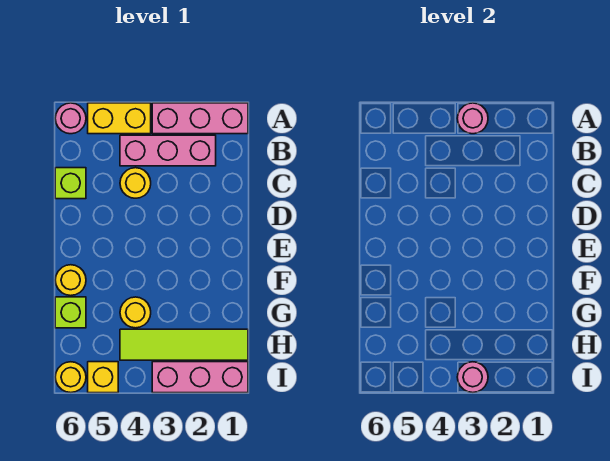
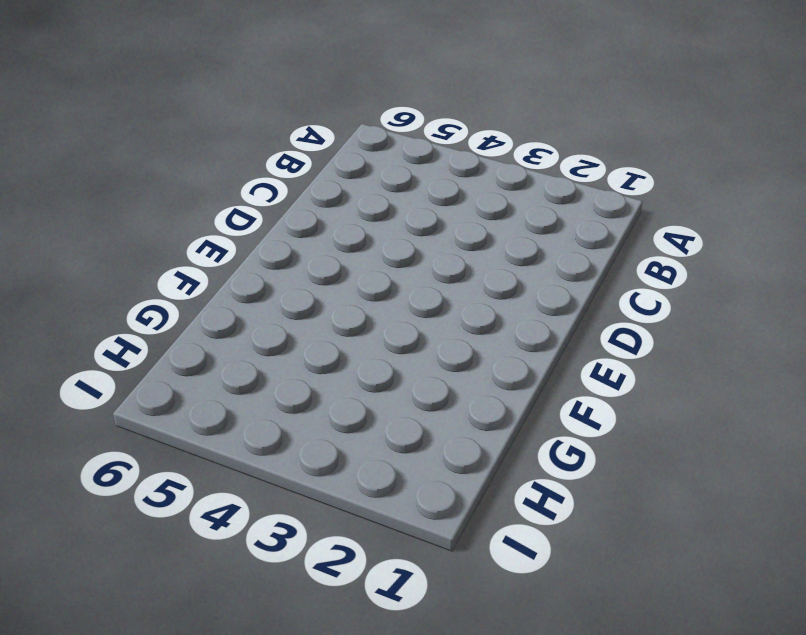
none -> pink 1x3 brick [152,103,248,134]
none -> yellow 1x2 brick [88,103,151,134]
none -> pink 1x1 round brick [55,103,86,134]

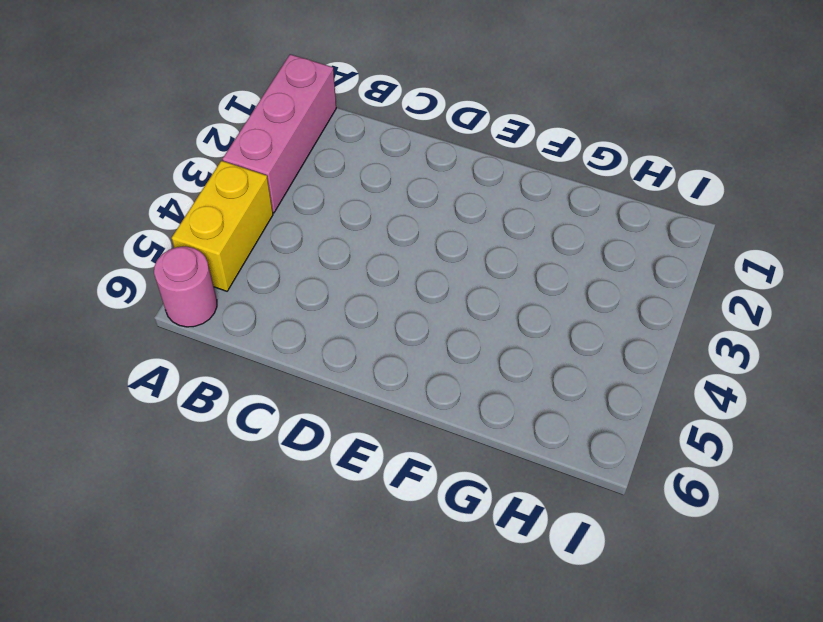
none -> pink 1x3 brick [120,135,216,166]
none -> yellow 1x1 round brick [120,168,151,198]
none -> lime 1x1 brick [55,168,86,199]

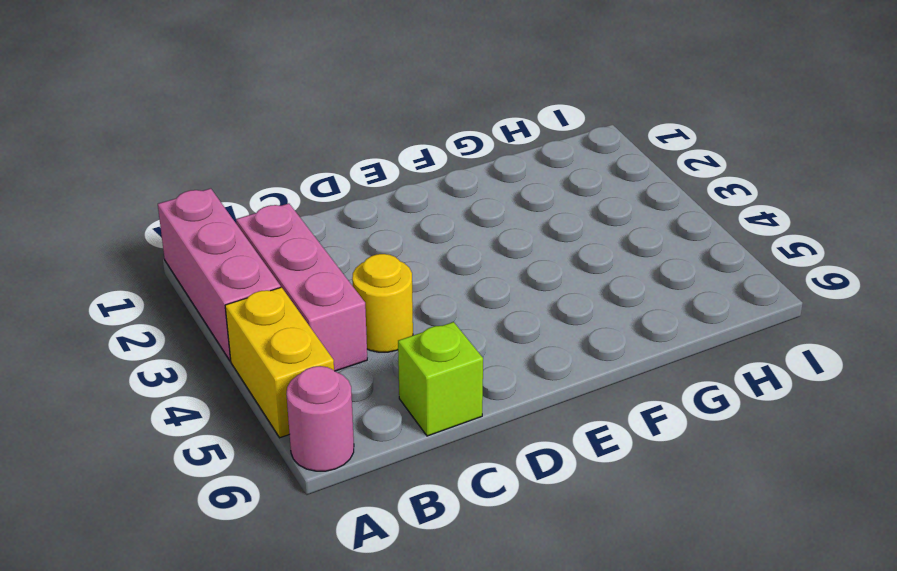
none -> yellow 1x1 round brick [55,265,86,296]
none -> yellow 1x1 round brick [120,297,151,328]
none -> lime 1x1 brick [55,297,86,328]

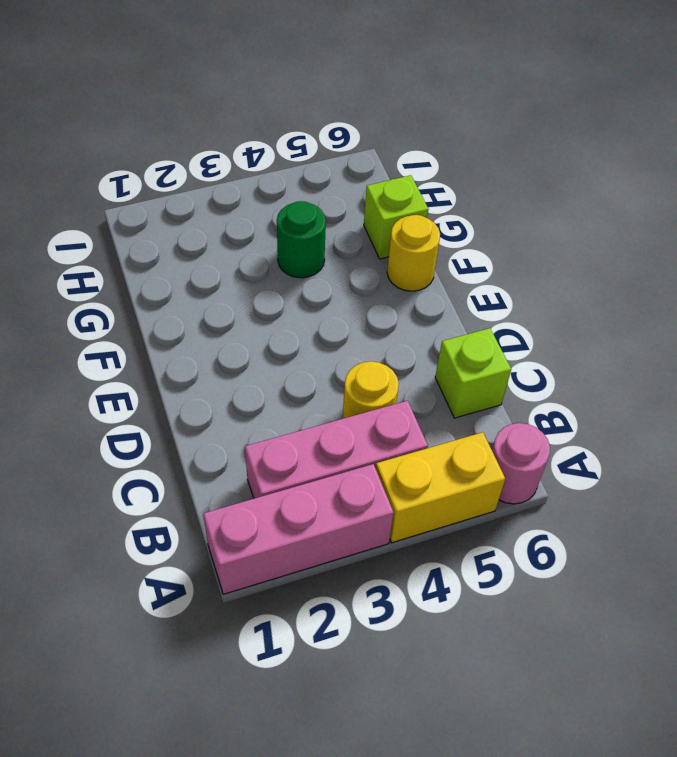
green 1x1 round brick [277,201,326,278] -> yellow 1x1 round brick [120,297,151,328]
none -> lime 1x4 tile [120,329,248,360]
none -> pink 1x3 brick [152,362,248,393]
none -> yellow 1x1 brick [88,362,118,393]

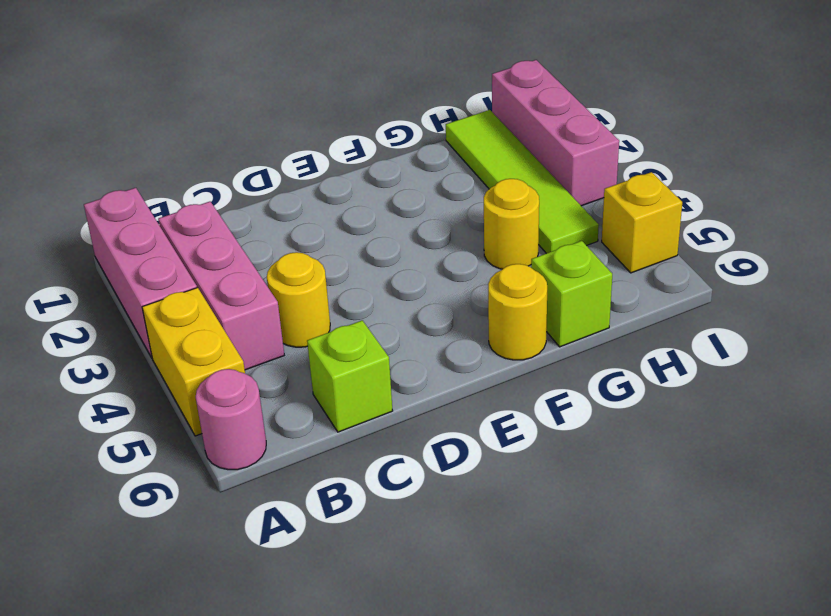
none -> yellow 1x1 round brick [55,362,86,393]
none -> pink 1x1 round brick [457,103,488,134]
none -> pink 1x1 round brick [457,362,488,393]

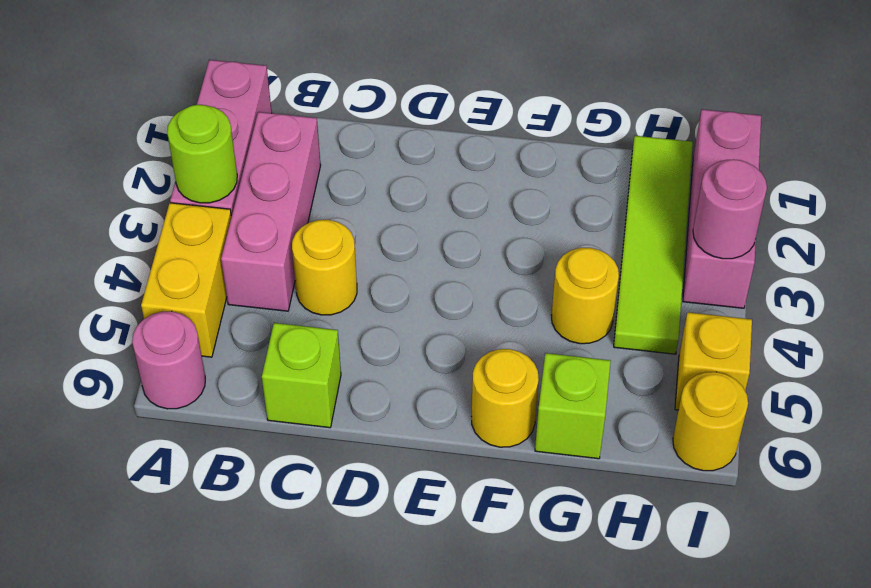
lime 1x1 round brick [167,105,237,203] -> pink 1x1 round brick [457,103,488,134]

